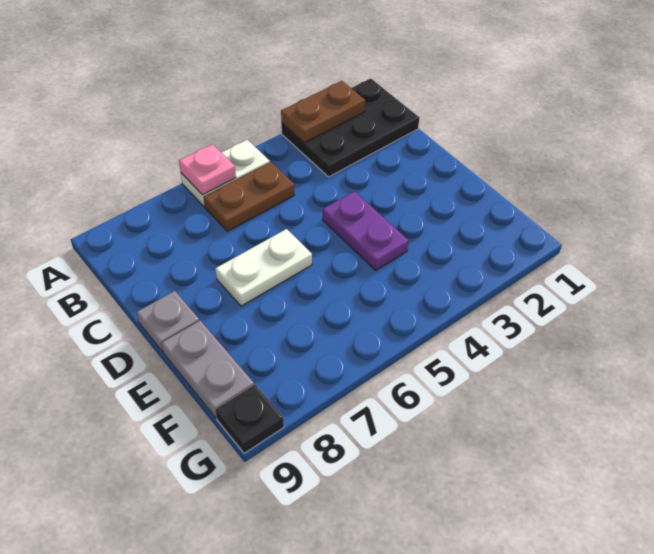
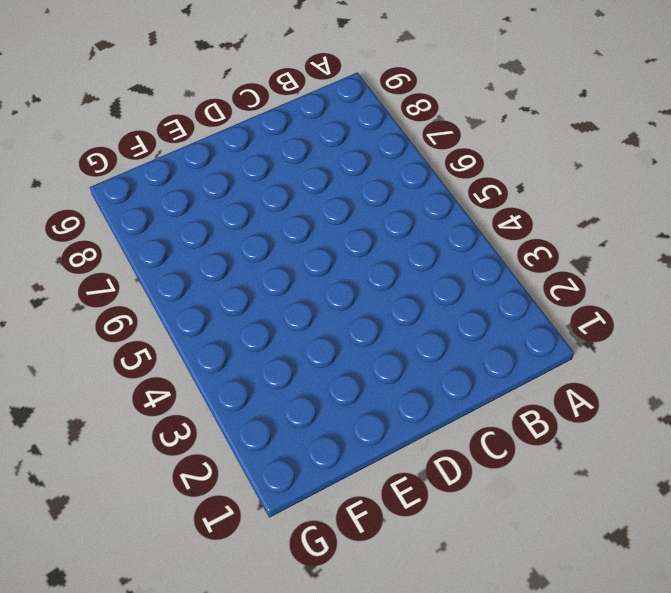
none -> black 2x3 plate [281,79,419,177]
none -> white 1x2 plate [181,140,270,206]

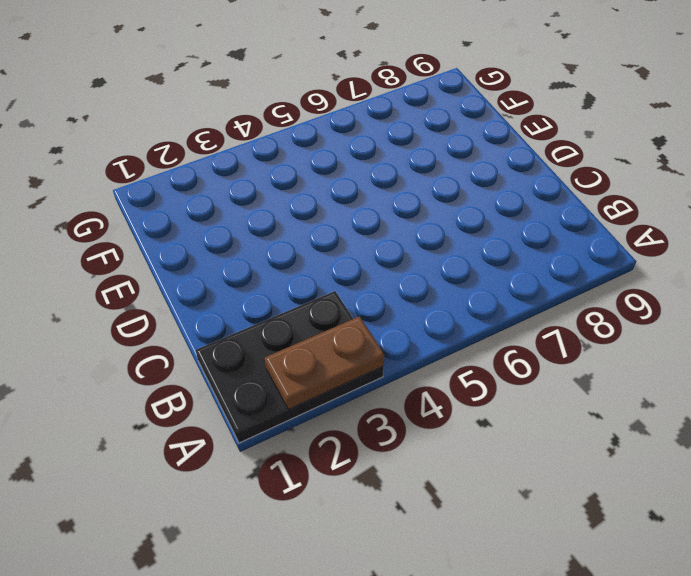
none -> white 1x2 plate [181,140,270,206]
none -> brown 1x2 plate [204,162,294,231]

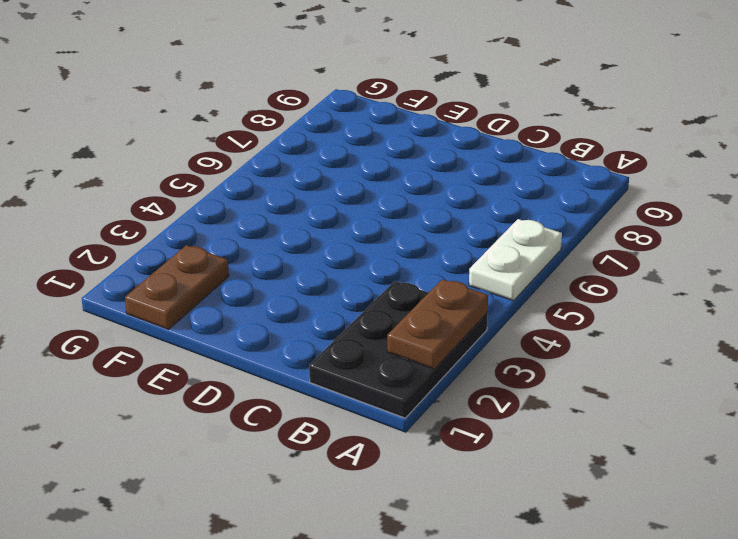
brown 1x2 plate [125,245,229,329] -> brown 1x2 plate moved to [204,162,294,231]
none -> purple 1x2 plate [323,191,409,270]
none -> white 1x2 plate [216,229,312,306]

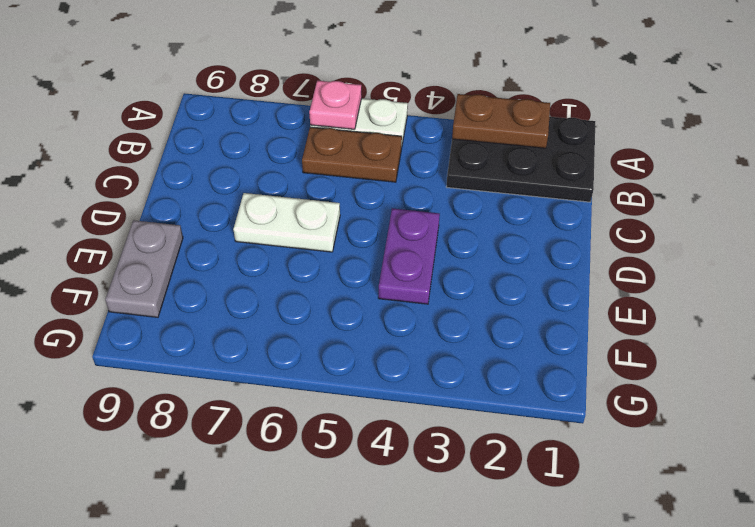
none -> grey 1x1 plate [137,291,199,352]
none -> black 1x1 plate [216,385,284,453]

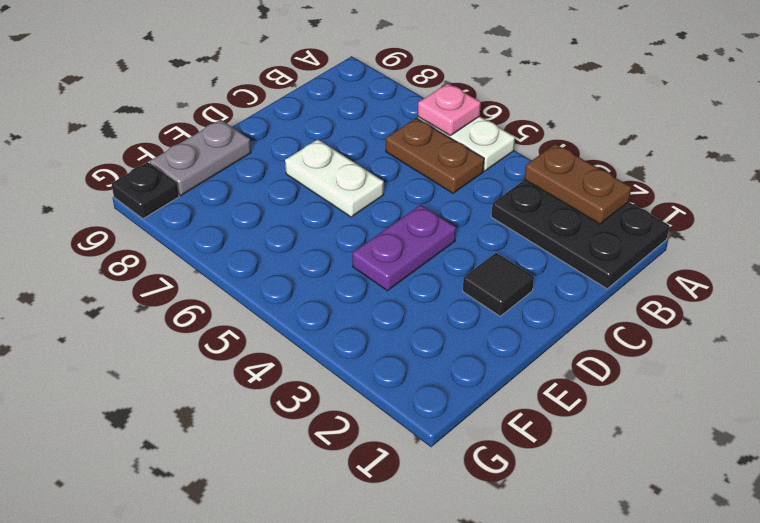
black 1x1 tile [463,253,534,316] -> none
none -> grey 1x1 plate [137,291,199,352]

